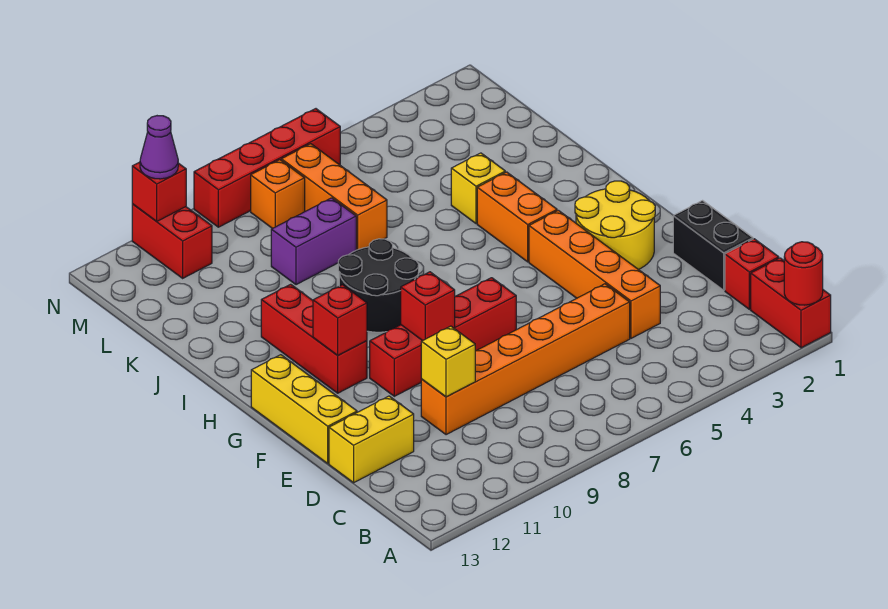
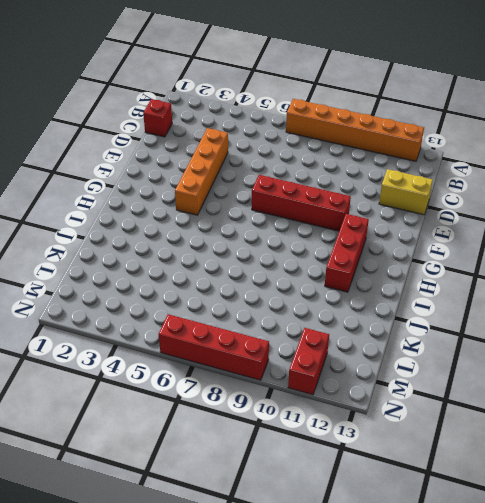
orange 1x6 brick [286,99,424,161] -> orange 1x6 brick moved to [421,284,630,435]
none -> red 1x2 brick [751,258,831,348]
none -> black 1x2 brick [673,201,753,290]
none -> yellow 1x3 brick [251,355,357,463]

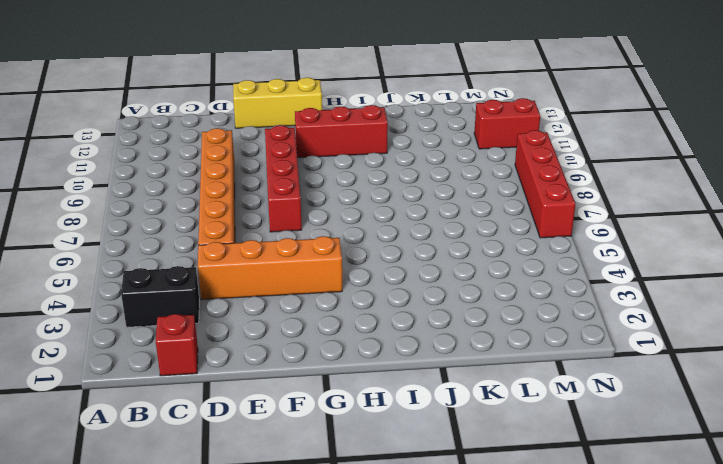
black 1x2 brick [121,266,199,327] -> black 1x2 brick moved to [673,201,753,290]
none -> red 1x2 brick [751,258,831,348]
none -> yellow 1x2 brick [329,396,414,483]
none -> yellow 2x2 round brick [575,181,655,269]

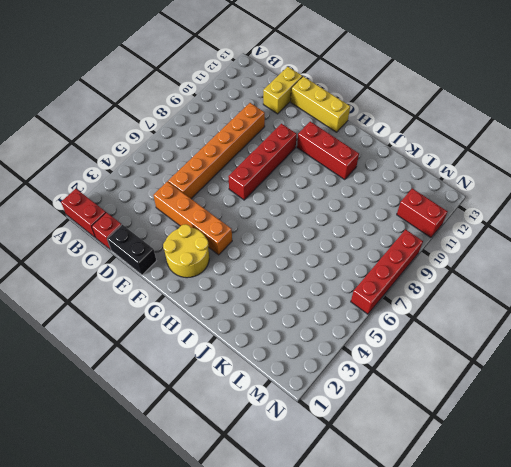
none -> orange 1x2 brick [477,172,557,262]
none -> black 2x2 round brick [338,239,419,332]
none -> yellow 1x1 brick [451,153,505,224]

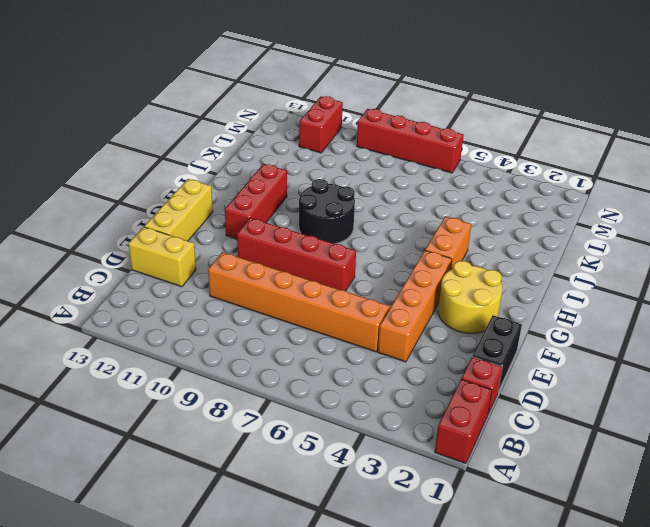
none -> yellow 1x1 brick [451,153,505,224]
none -> orange 1x3 brick [281,144,387,250]
none -> purple 1x2 brick [271,198,356,285]

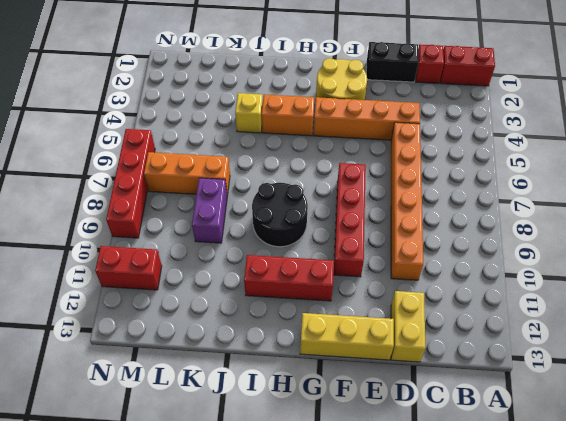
none -> orange 1x1 brick [251,160,305,229]
none -> red 1x1 round brick [784,242,823,305]
none -> yellow 1x1 brick [421,326,475,397]

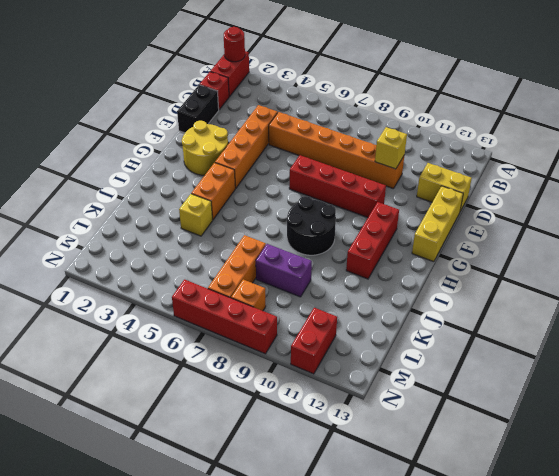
none -> red 1x1 brick [401,272,455,341]
none -> red 1x1 brick [313,285,367,355]
none -> red 1x1 brick [132,162,186,221]

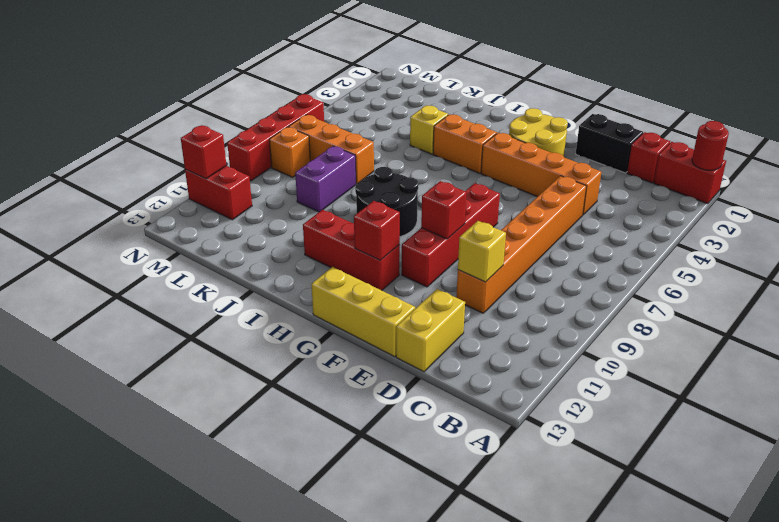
none -> purple 1x1 cone [140,116,178,179]

